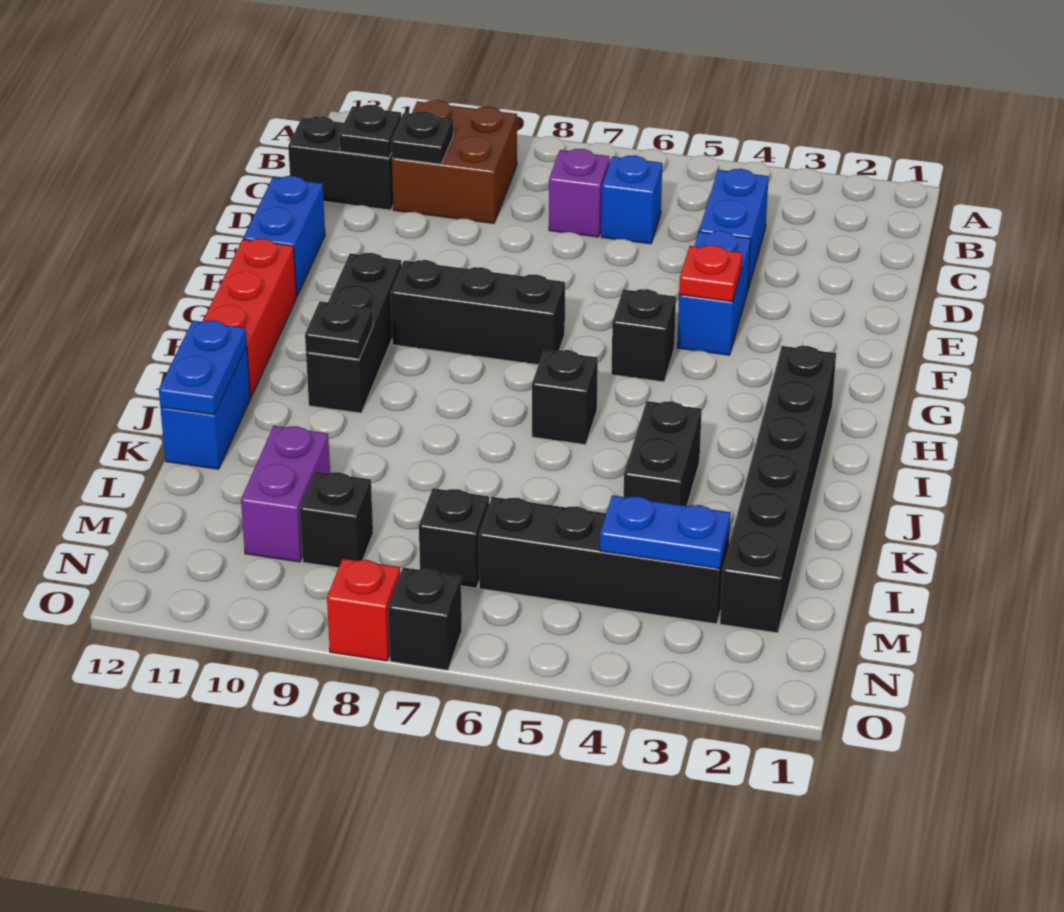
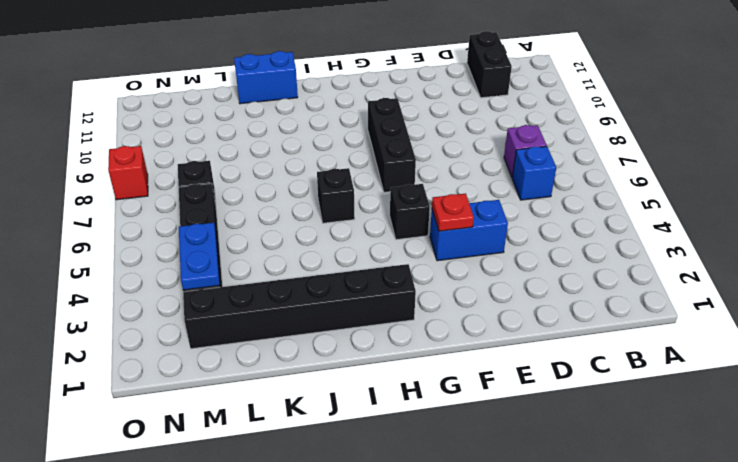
none -> brown 2x2 brick [392,100,517,223]
none -> blue 1x2 brick [699,169,769,289]
none -> blue 1x2 brick [243,176,325,297]

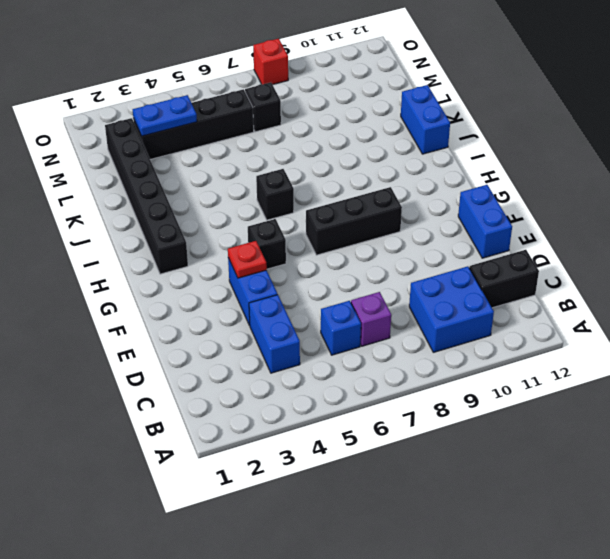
blue 2x2 brick [409,266,494,352] -> brown 2x2 brick [392,100,517,223]
none -> black 1x3 brick [306,253,401,413]
none -> red 1x3 brick [202,239,296,398]
none -> black 1x2 brick [624,401,702,506]

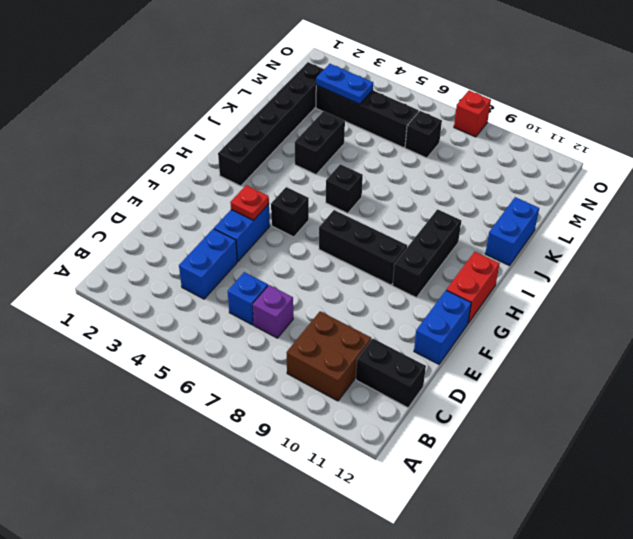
red 1x2 brick [447,252,500,323] -> red 1x3 brick [202,239,296,398]
none -> purple 1x2 brick [241,426,330,562]
none -> black 1x1 brick [300,471,373,568]
none -> black 1x1 brick [388,567,462,670]

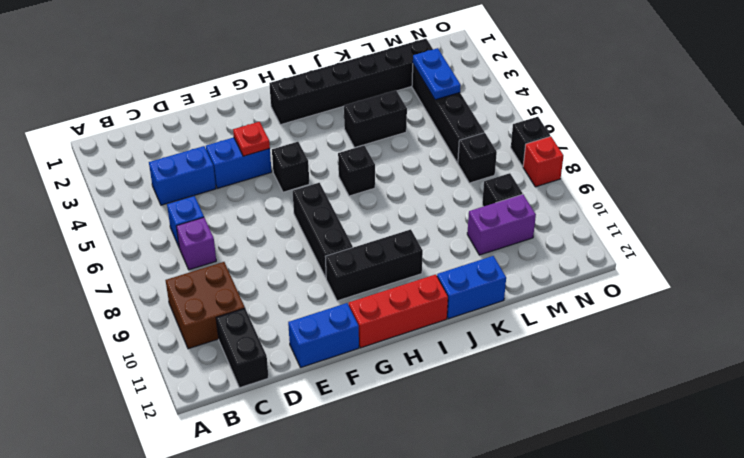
none -> black 1x1 plate [391,111,453,164]
none -> black 1x1 plate [339,105,401,158]
none -> black 1x1 plate [305,301,373,359]

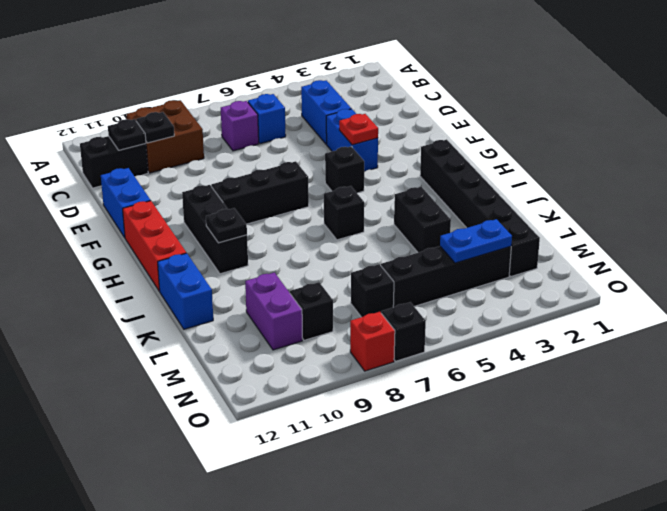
none -> blue 1x2 plate [159,320,247,415]

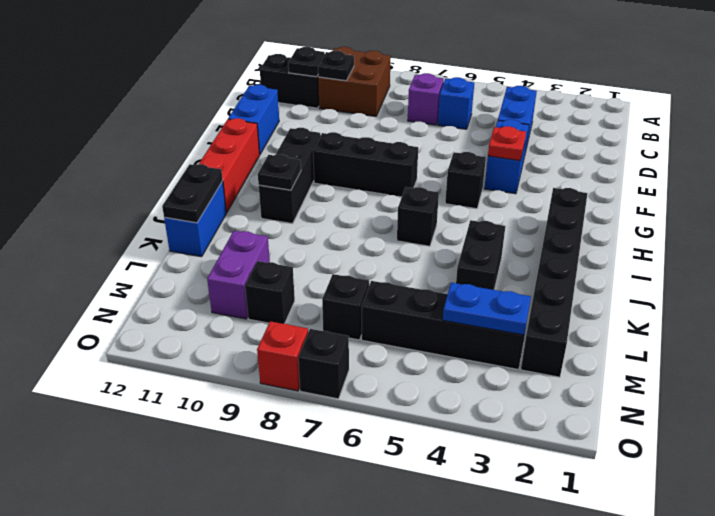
black 1x2 plate [162,164,223,223] -> blue 1x2 plate [159,320,247,415]

